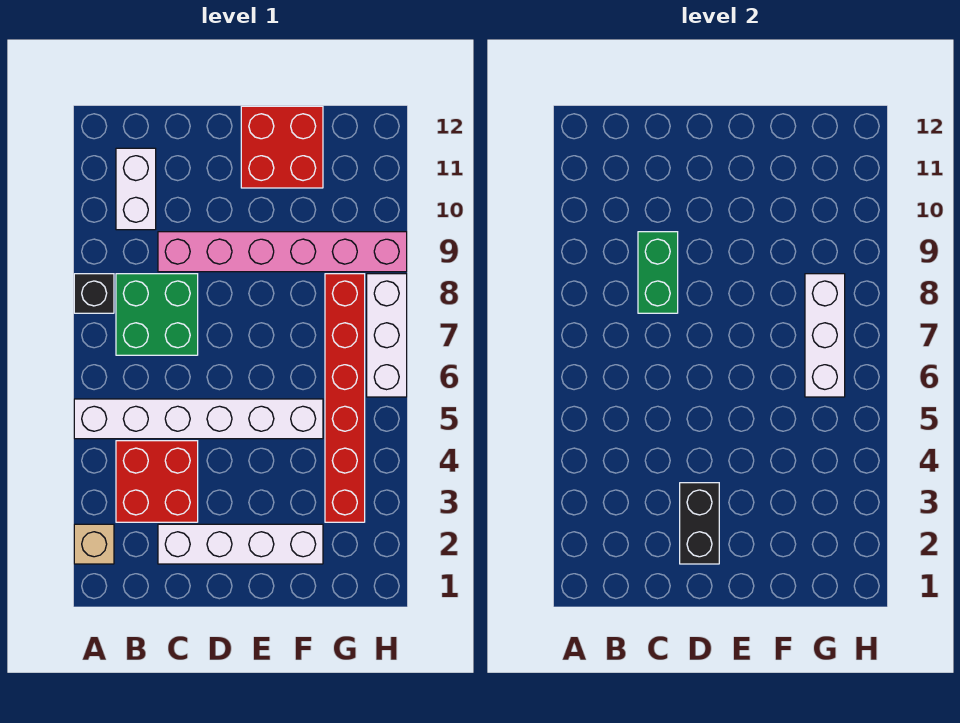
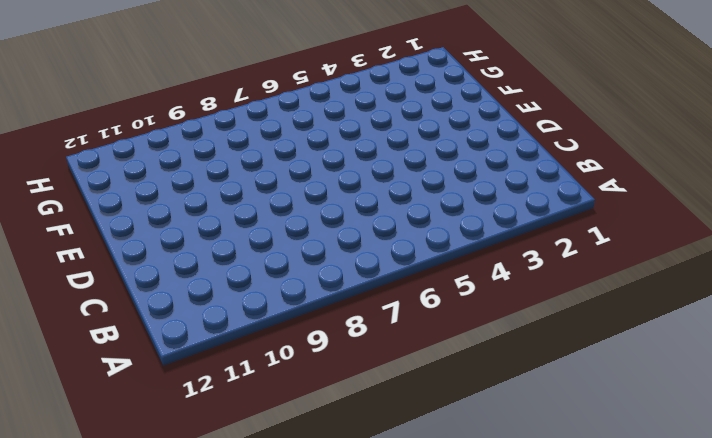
none -> tan 1x1 brick [74,524,114,564]
none -> white 1x6 brick [74,399,323,439]
none -> black 1x1 brick [74,274,114,313]

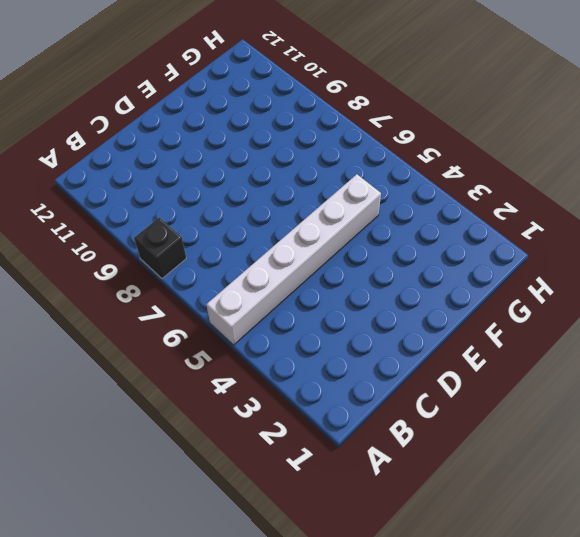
none -> tan 1x1 brick [74,524,114,564]
none -> red 2x2 brick [116,441,198,522]
none -> green 2x2 brick [116,274,198,355]

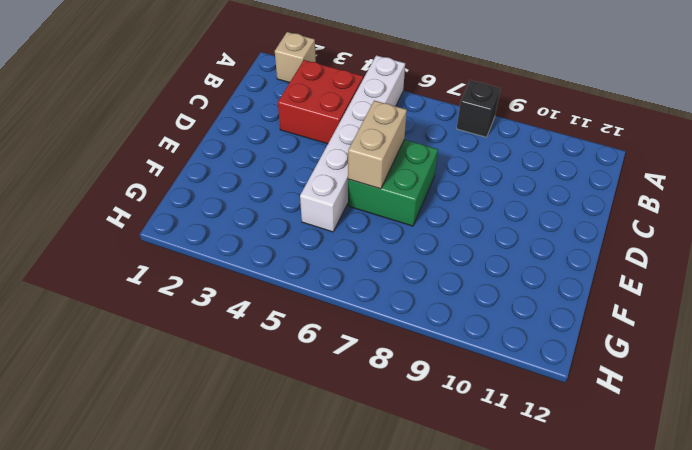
green 2x2 brick [348,140,438,226] -> green 2x2 brick moved to [116,274,198,355]
tan 1x2 brick [348,101,407,189] -> none
none -> white 1x2 brick [116,148,156,230]
none -> white 1x4 brick [158,524,323,564]
none -> pink 1x6 brick [158,232,407,272]

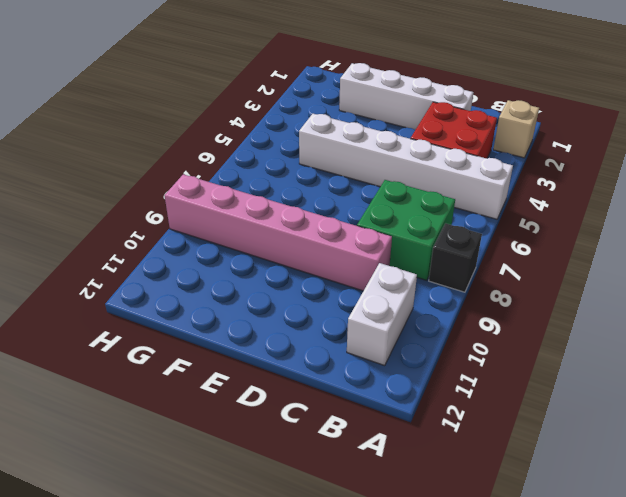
none -> red 2x2 brick [241,106,323,188]
none -> red 1x6 brick [325,274,365,522]
none -> white 1x3 brick [367,274,407,397]

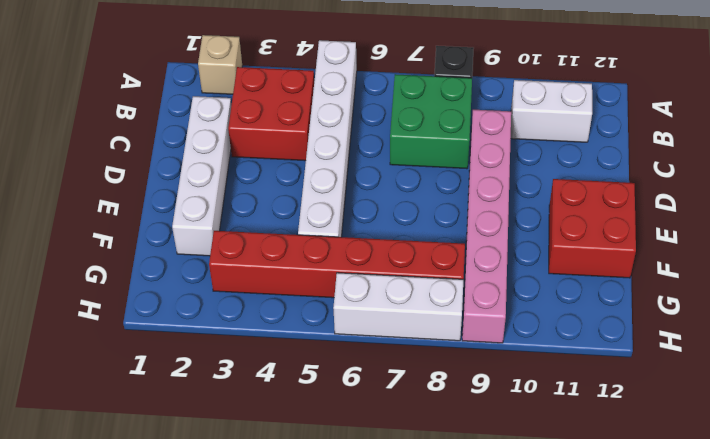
none -> green 1x2 brick [638,232,678,313]
none -> black 1x2 brick [680,483,719,564]
none -> white 1x3 brick [805,274,845,397]

